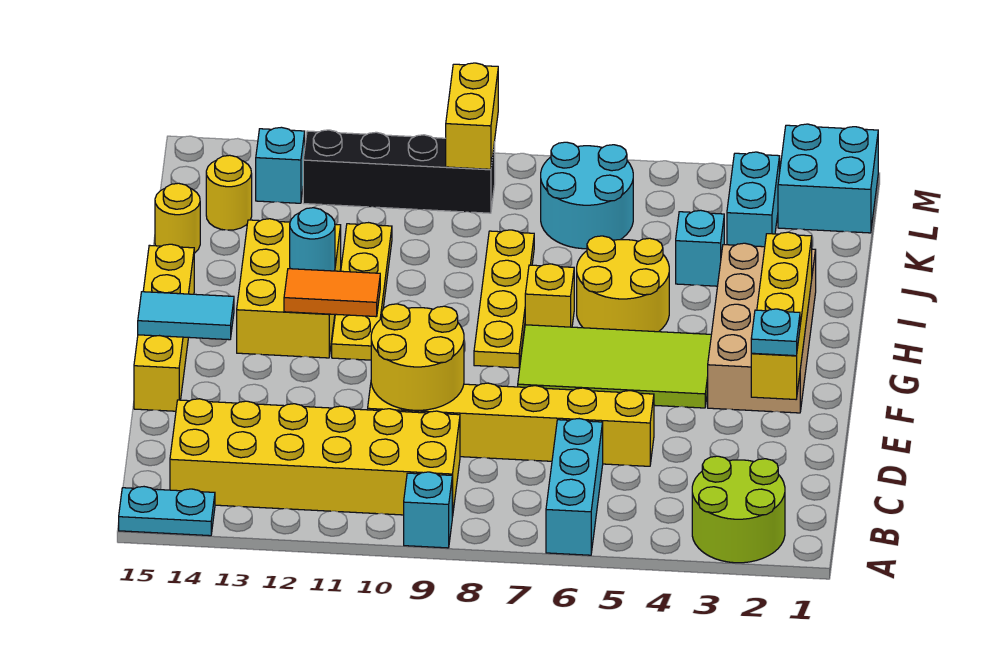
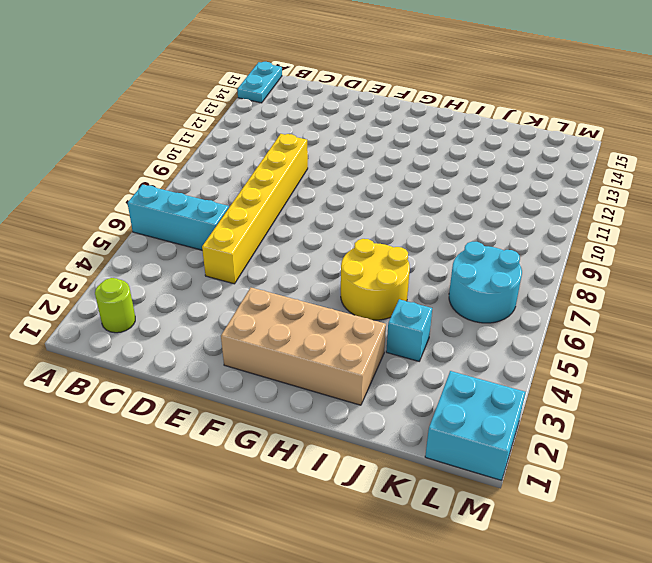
lime 1x1 round brick [95,278,135,333] -> lime 2x2 round brick [692,456,785,563]
none -> cyan 1x1 brick [404,472,452,548]
none -> yellow 2x6 brick [170,399,460,517]
none -> yellow 1x4 brick [134,244,194,411]

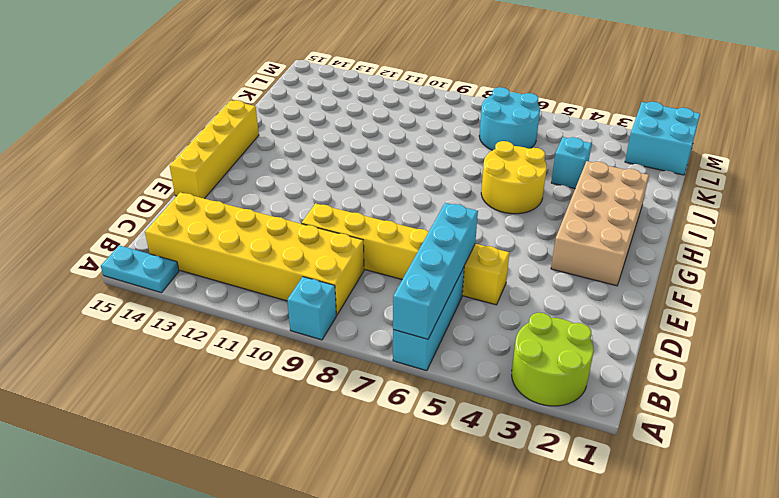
cyan 1x4 brick [393,203,478,339] -> none
none -> lime 2x4 tile [518,325,711,408]
none -> yellow 1x4 plate [474,230,534,368]
none -> yellow 1x4 plate [332,223,392,360]

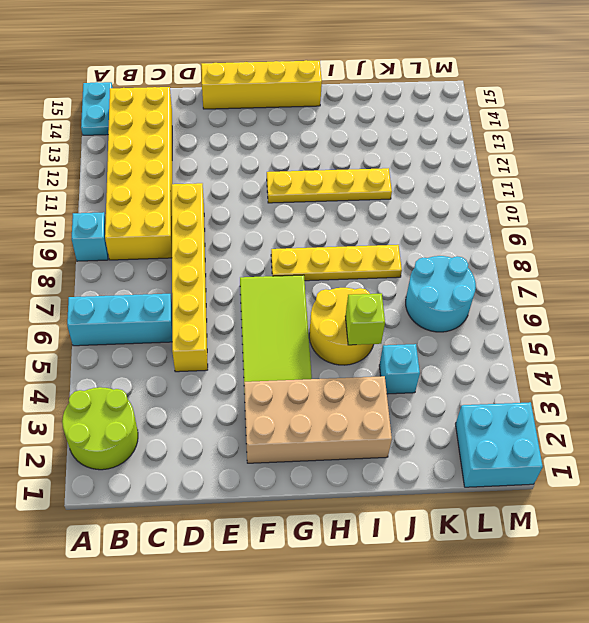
lime 1x1 brick [345,293,385,345] -> none
none -> yellow 2x3 brick [237,219,341,358]
none -> yellow 1x1 brick [525,264,574,327]
none -> yellow 1x1 round brick [155,183,200,253]

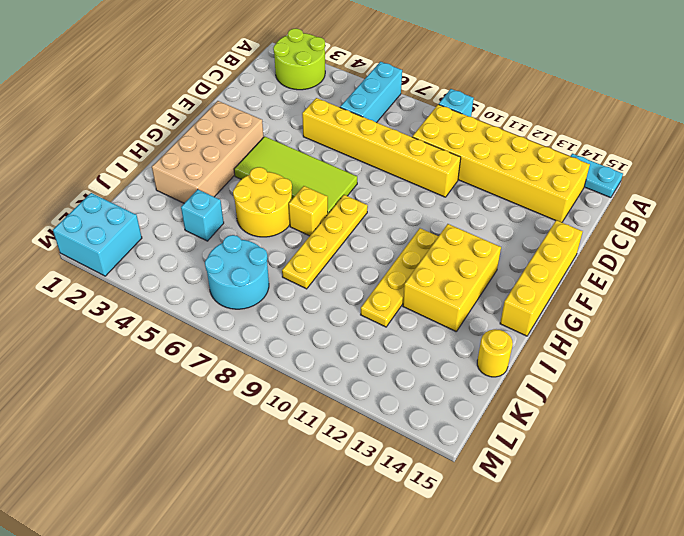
none -> cyan 1x2 brick [727,152,780,247]
none -> yellow 1x1 round brick [206,155,252,230]
none -> black 1x4 brick [303,130,495,213]

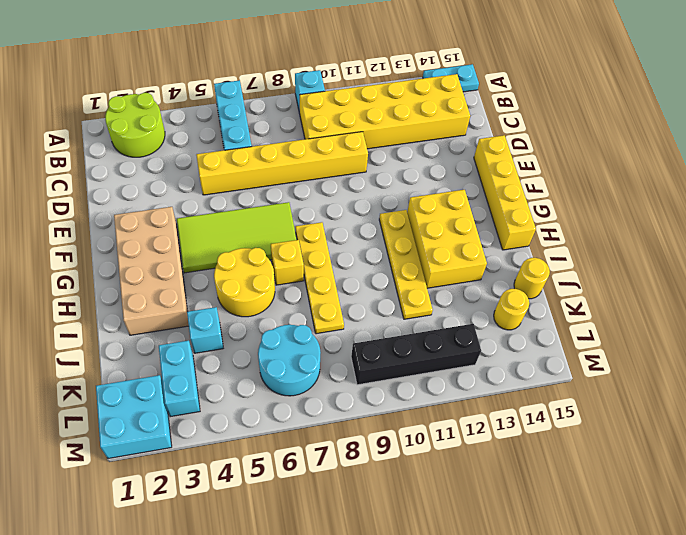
none -> cyan 1x1 brick [256,127,305,203]
none -> yellow 2x2 round brick [371,304,464,410]
none -> yellow 1x4 brick [751,232,812,399]

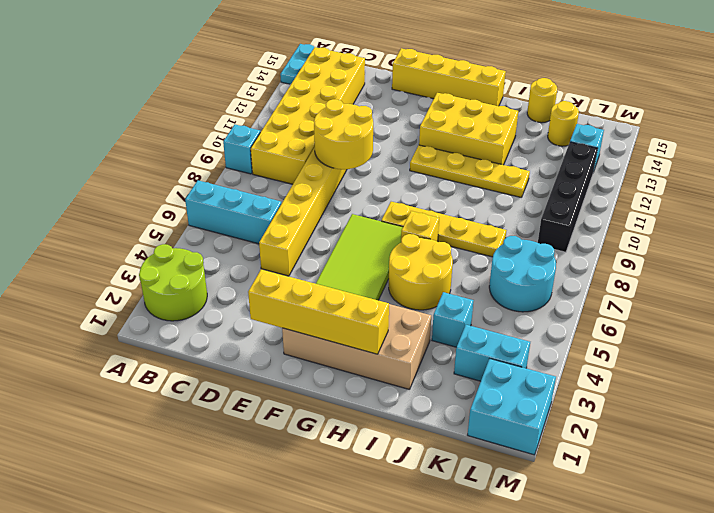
none -> cyan 1x2 tile [138,292,234,340]
none -> orange 1x2 tile [284,269,380,317]
none -> cyan 1x1 round brick [290,208,335,271]

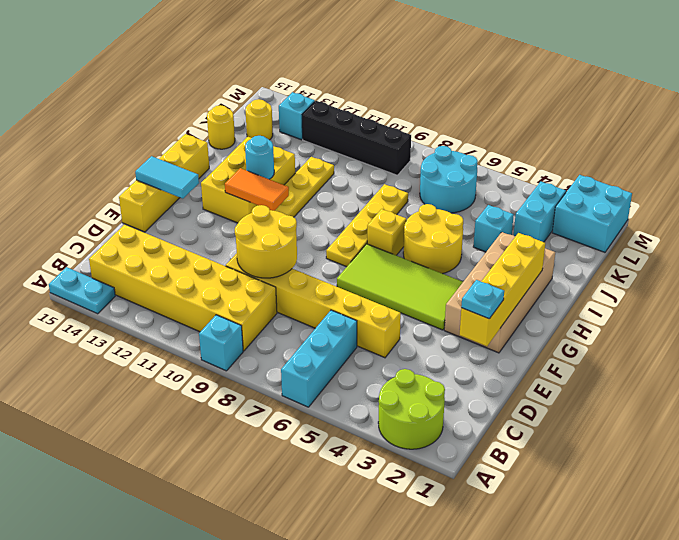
none -> yellow 1x2 brick [446,63,498,169]

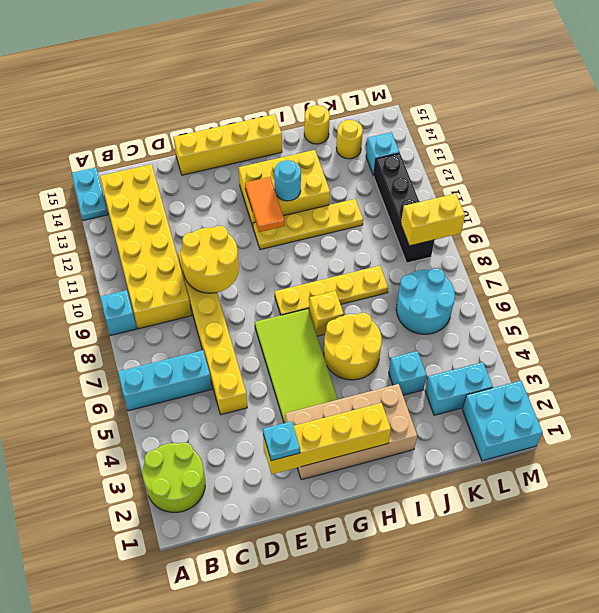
none -> cyan 1x2 tile [138,292,234,340]

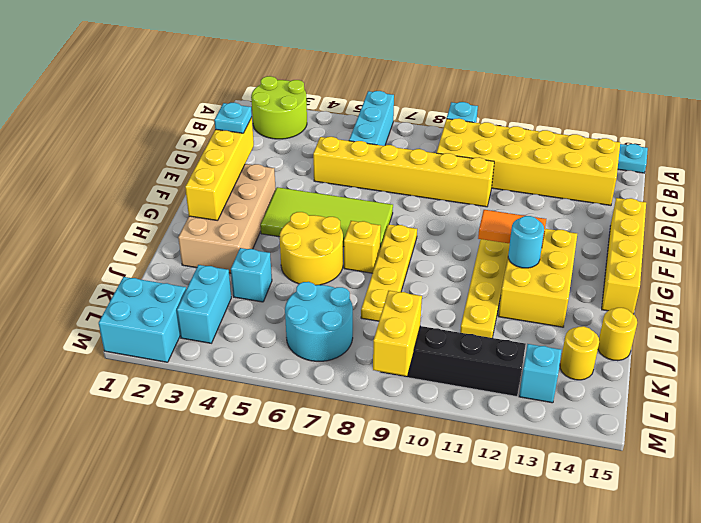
none -> yellow 2x2 round brick [371,304,464,410]
none -> cyan 1x2 tile [138,292,234,340]

